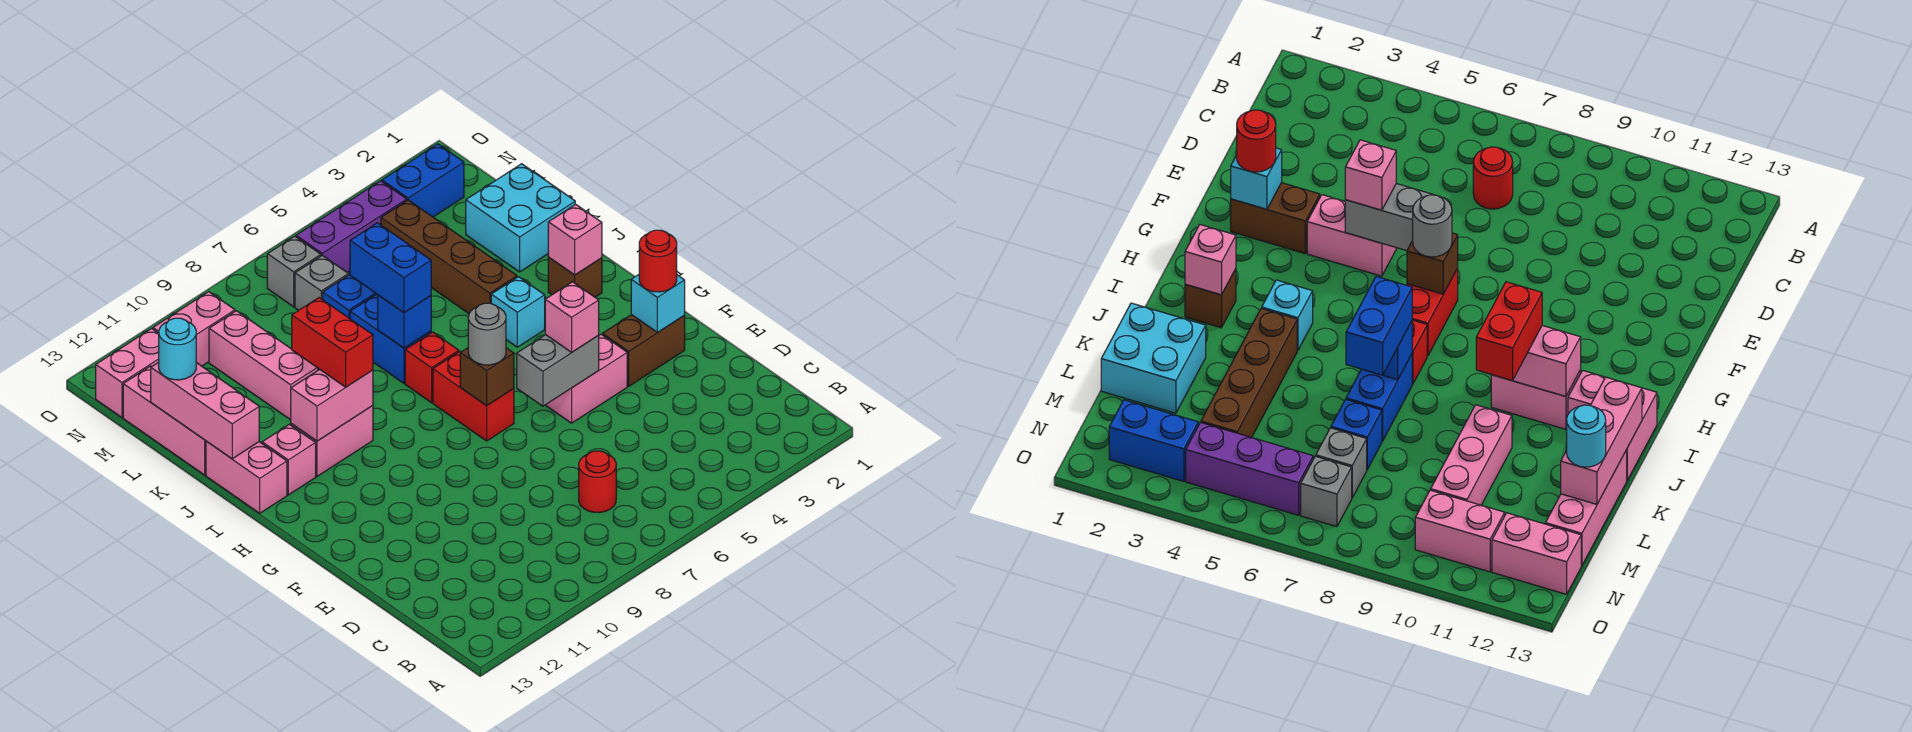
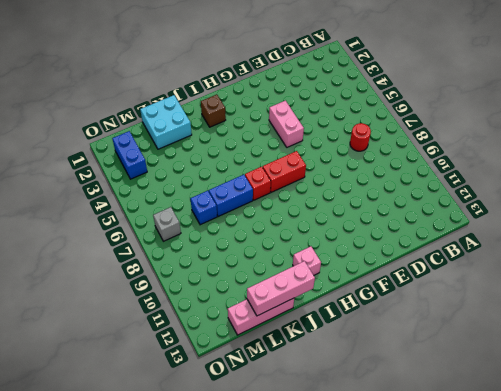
none -> brown 1x2 brick [603,315,685,386]
none -> cyan 1x1 brick [491,277,545,347]
none -> pink 1x2 brick [291,406,373,476]
none -> pink 1x2 brick [206,441,287,513]

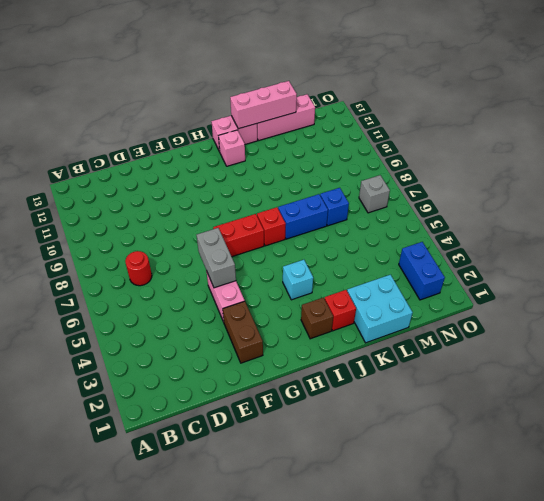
red 1x1 brick [325,290,356,331] -> none
none -> pink 1x2 brick [291,406,373,476]
none -> brown 1x4 brick [381,200,517,313]
none -> pink 1x3 brick [209,311,318,420]
none -> grey 1x1 brick [295,255,349,310]

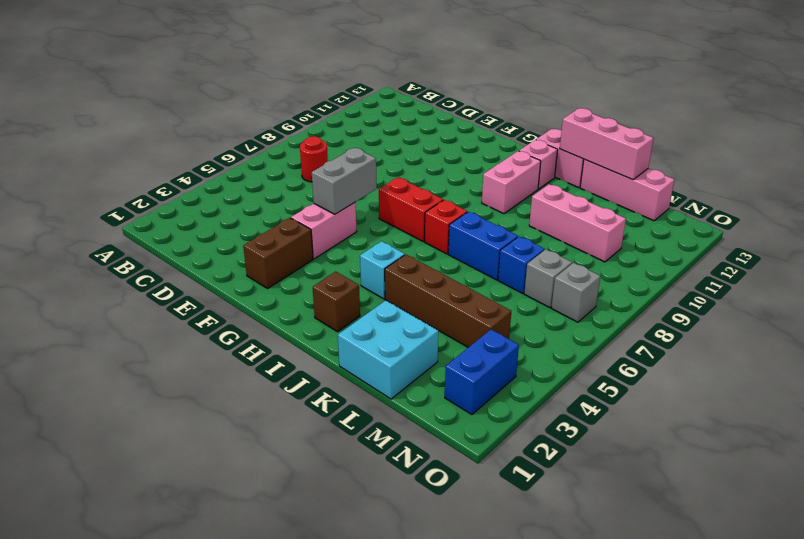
none -> purple 1x3 brick [296,181,407,272]
none -> pink 1x2 brick [153,292,235,366]
none -> pink 1x2 brick [96,329,159,417]
none -> cyan 1x1 brick [631,275,685,332]

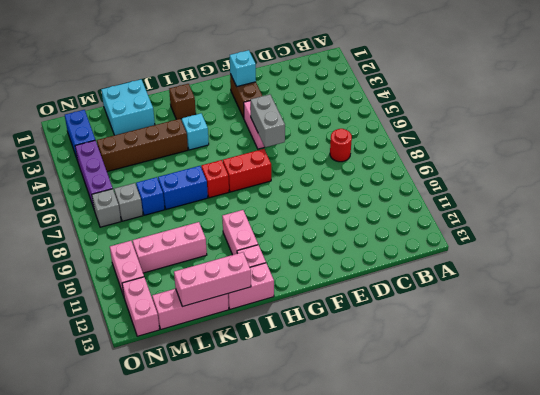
none -> brown 1x1 brick [460,348,514,406]
none -> pink 1x1 brick [548,204,602,275]
none -> pink 1x2 brick [291,369,373,441]
none -> blue 1x1 brick [378,295,431,348]

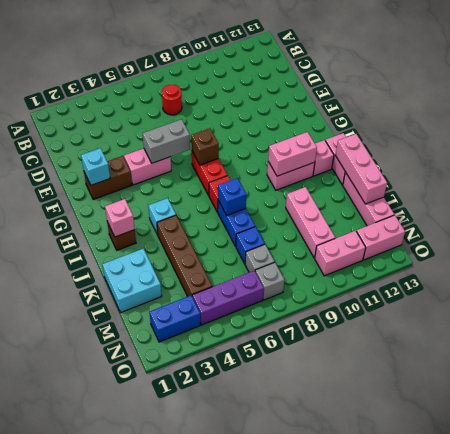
none -> red 1x1 round brick [639,230,677,292]
none -> pink 1x1 brick [545,282,599,352]
none -> grey 1x1 round brick [468,303,506,365]
none -> red 1x2 brick [292,298,373,387]

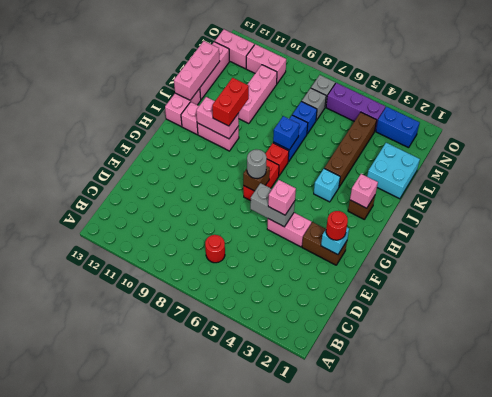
none -> blue 1x2 brick [350,223,431,312]
none -> cyan 1x1 round brick [159,318,196,380]

